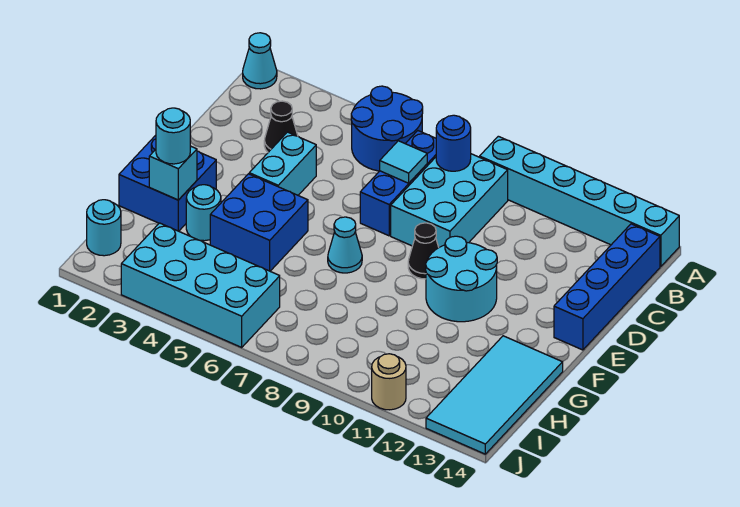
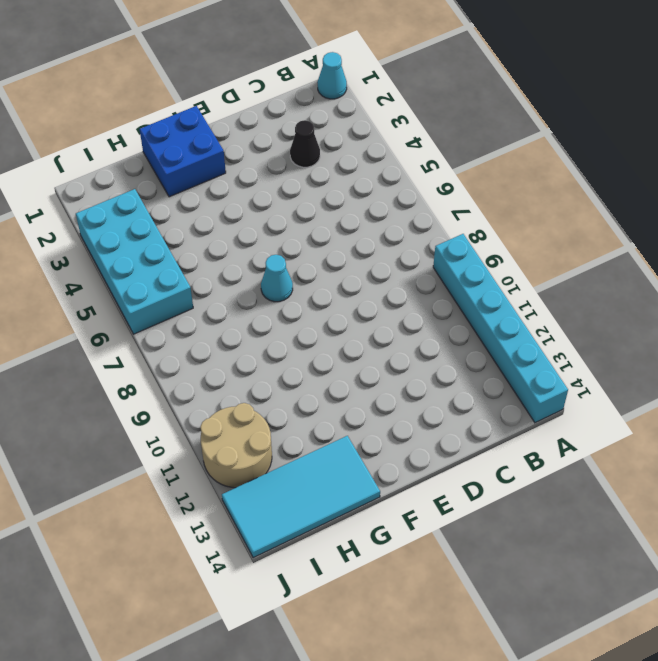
tan 2x2 round brick [201,403,272,488] -> tan 1x1 round brick [372,354,406,410]
none -> blue 2x2 round brick [351,86,423,171]
none -> blue 1x3 brick [360,131,436,236]
none -> cyan 2x3 brick [391,154,508,247]

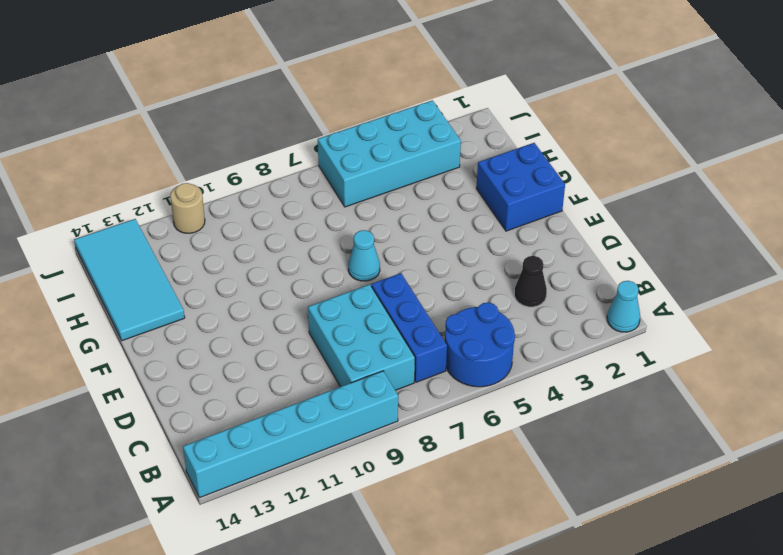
none -> blue 1x4 brick [554,224,660,350]
none -> cyan 1x2 brick [249,132,316,195]
none -> black 1x1 cone [408,223,439,279]

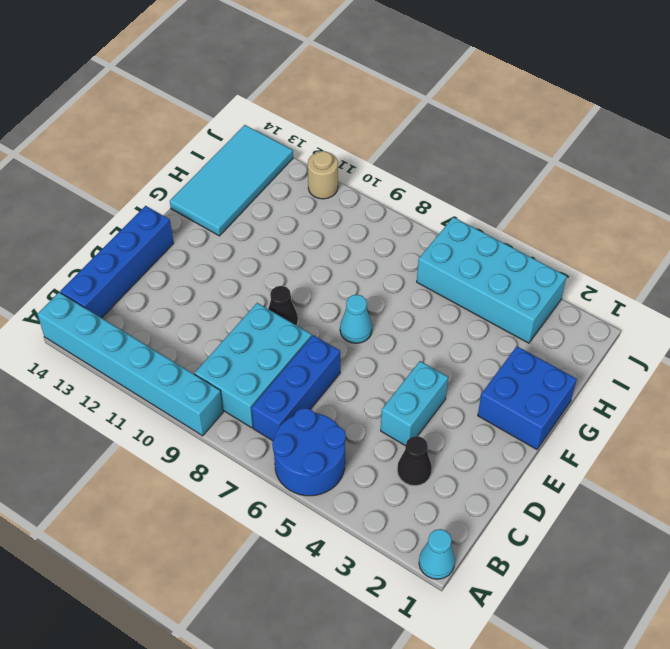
none -> cyan 2x2 round brick [426,236,497,322]
none -> blue 2x2 brick [210,174,308,271]
none -> cyan 1x1 round brick [186,185,221,241]

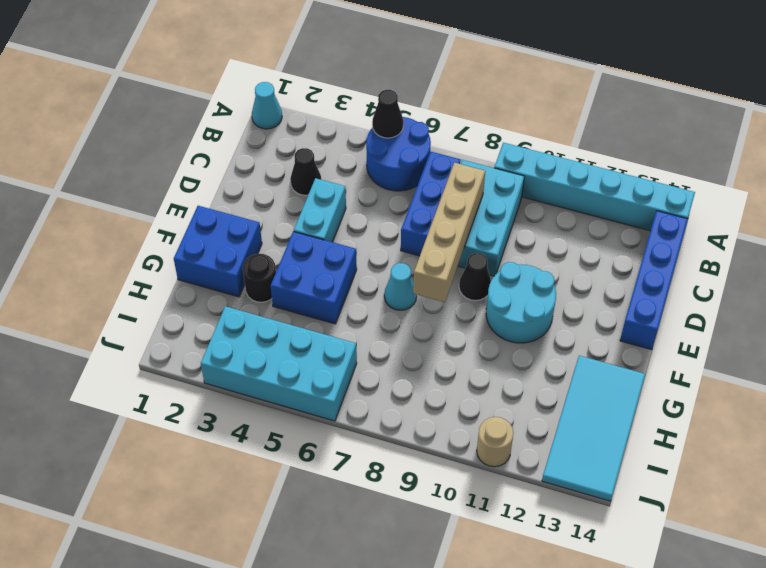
black 1x1 cone [372,90,403,138] -> none
tan 1x4 brick [413,163,485,302] -> none
black 1x1 round brick [243,254,276,302] -> cyan 1x1 round brick [186,185,221,241]
none -> cyan 1x1 round brick [87,200,121,256]
none -> blue 1x1 round brick [436,115,471,171]
none -> cyan 1x1 tile [380,141,427,183]

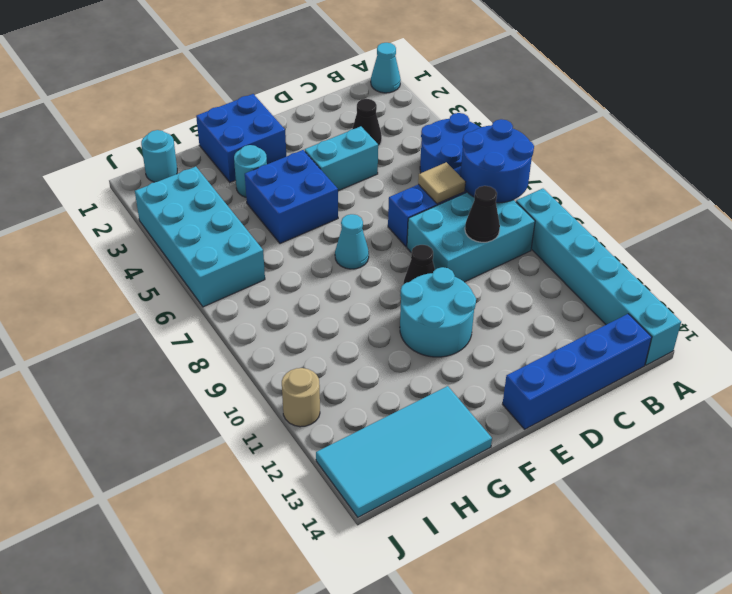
blue 2x2 round brick [460,119,534,203] -> blue 1x1 round brick [436,115,471,171]
tan 1x1 tile [418,162,465,204] -> cyan 1x1 tile [380,141,427,183]
black 1x1 cone [465,186,500,242] -> none
none -> cyan 1x1 brick [149,146,197,200]
none -> cyan 1x1 round brick [156,108,190,164]

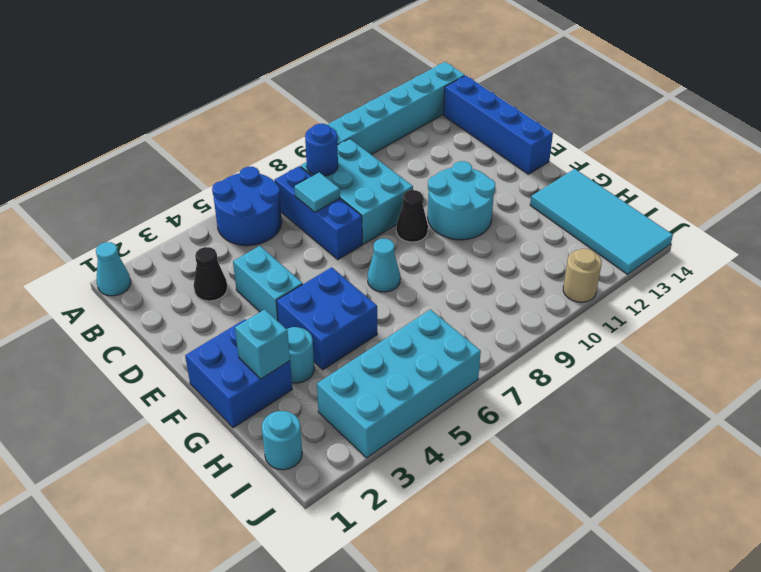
none -> cyan 1x1 round brick [156,108,190,164]

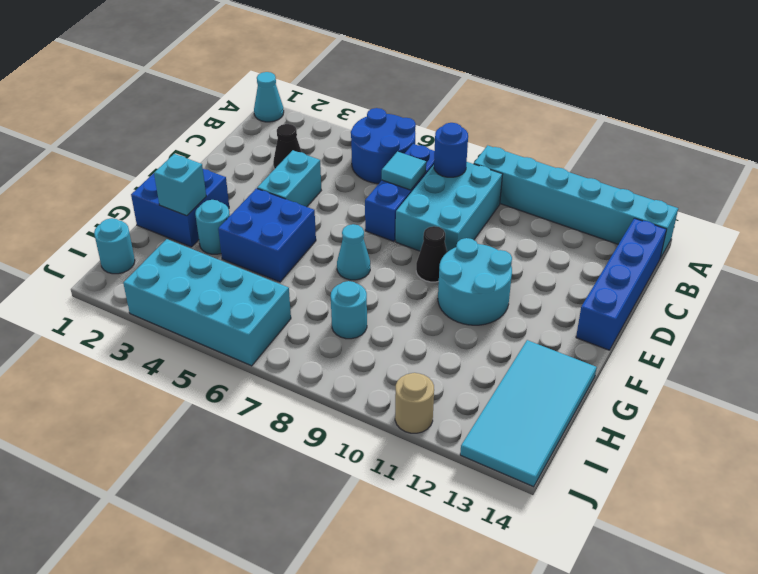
cyan 1x1 round brick [331,281,367,339] -> cyan 1x1 round brick moved to [156,108,190,164]

